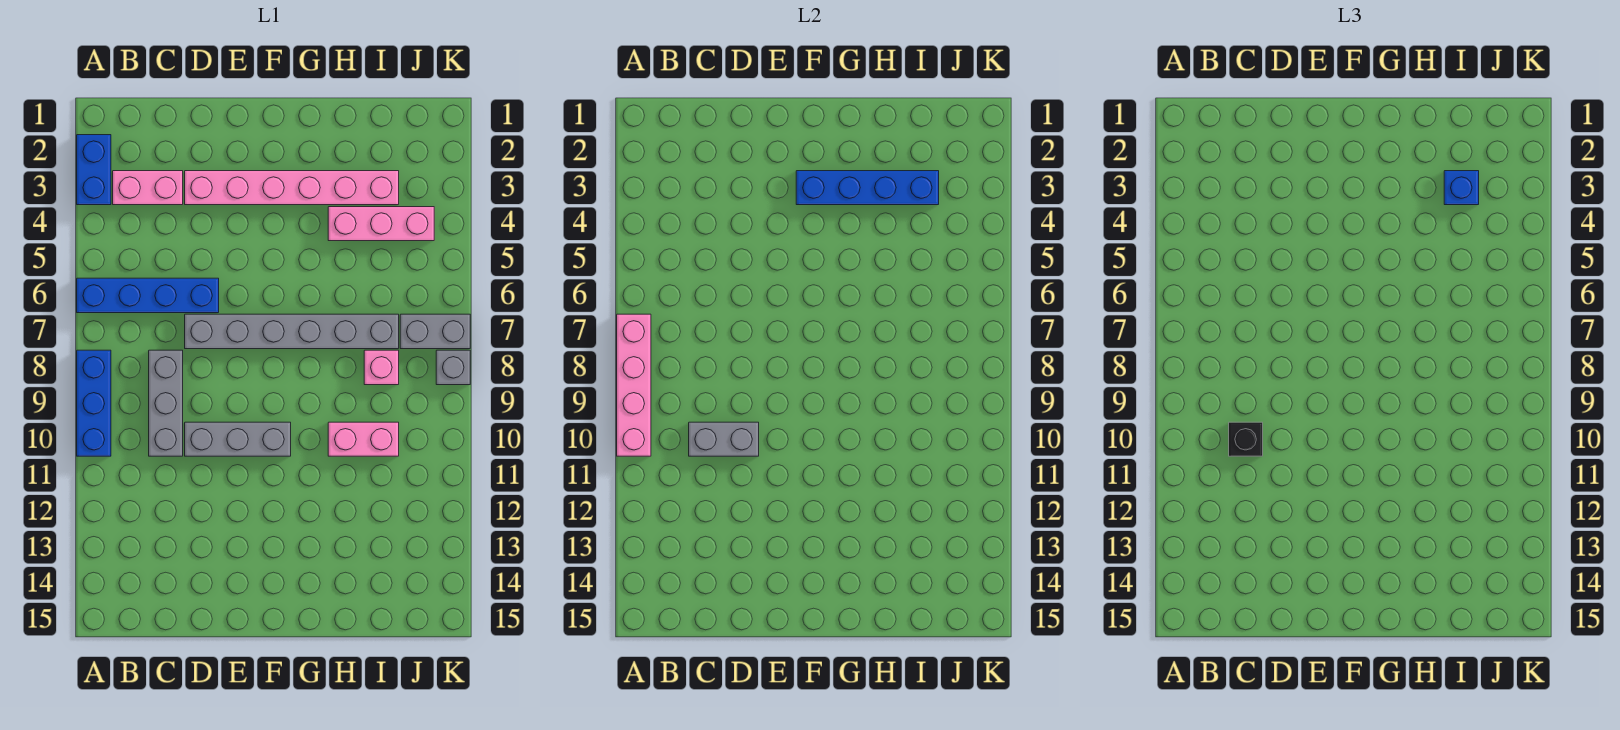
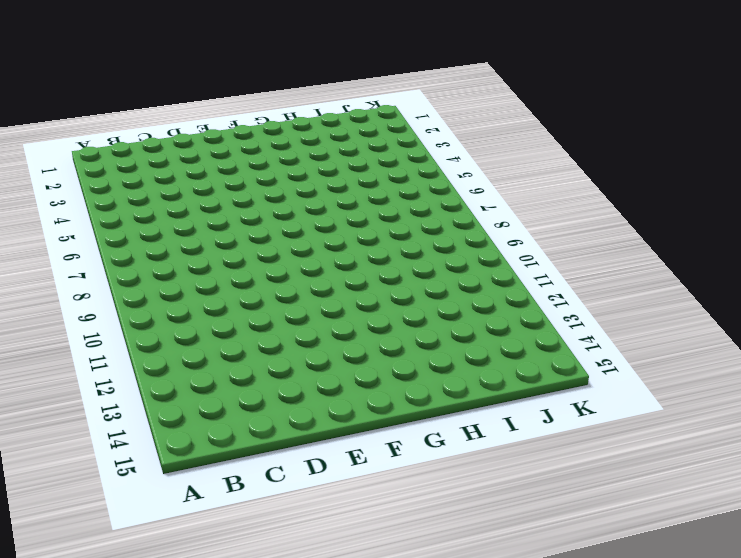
none -> blue 1x2 brick [77,135,111,205]
none -> blue 1x4 brick [77,278,219,313]
none -> blue 1x3 brick [77,350,111,456]

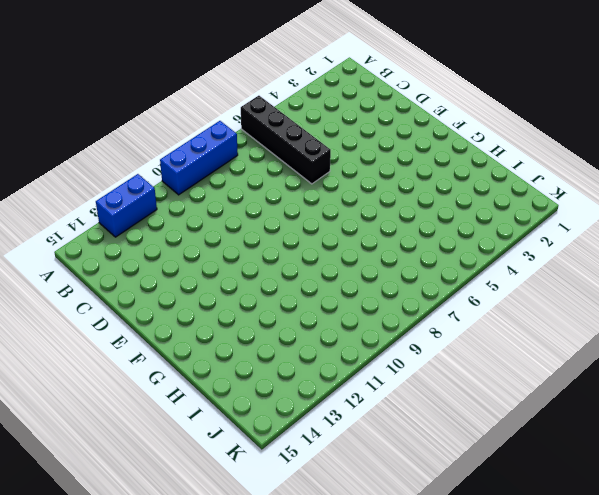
black 1x4 brick [241,96,331,184] -> blue 1x4 brick [77,278,219,313]
blue 1x2 brick [96,174,157,237] -> blue 1x2 brick moved to [77,135,111,205]
none -> pink 1x2 brick [113,171,183,205]
none -> grey 1x3 brick [149,350,183,456]
none -> pink 1x6 brick [185,171,399,205]

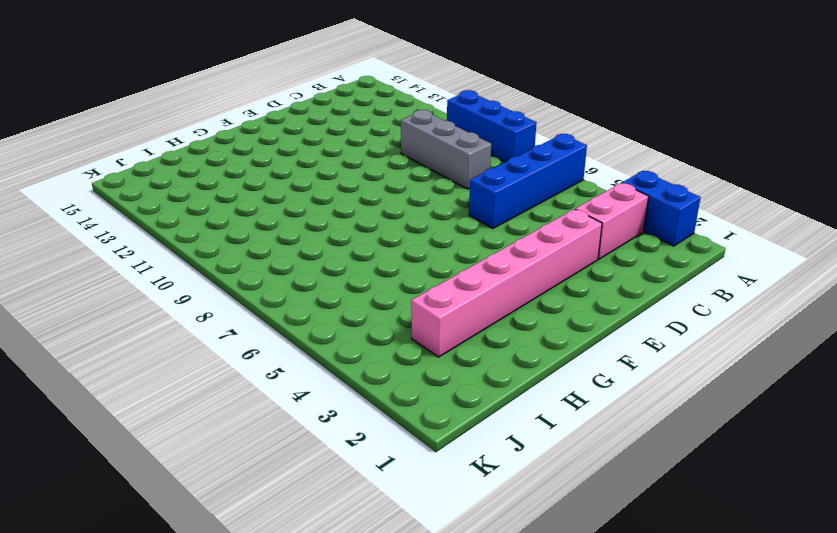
none -> grey 1x6 brick [185,314,399,349]
none -> grey 1x3 brick [185,422,291,456]
none -> pink 1x3 brick [328,207,434,241]

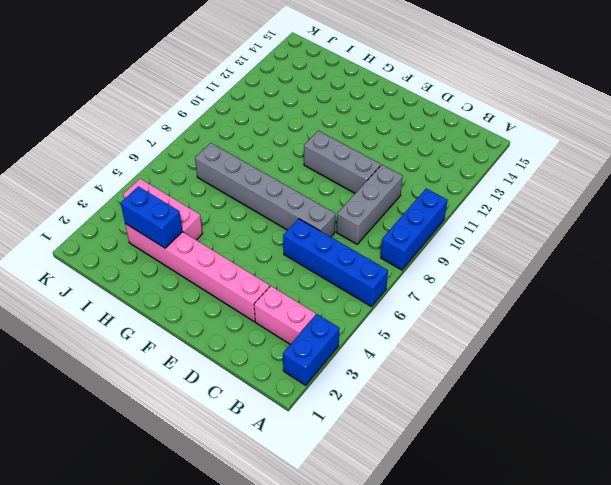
blue 1x2 brick [121,186,183,248] -> blue 1x4 brick [796,171,939,205]
none -> pink 1x2 brick [328,422,399,456]
none -> pink 1x1 brick [364,350,399,385]
none -> grey 1x2 brick [400,314,470,349]

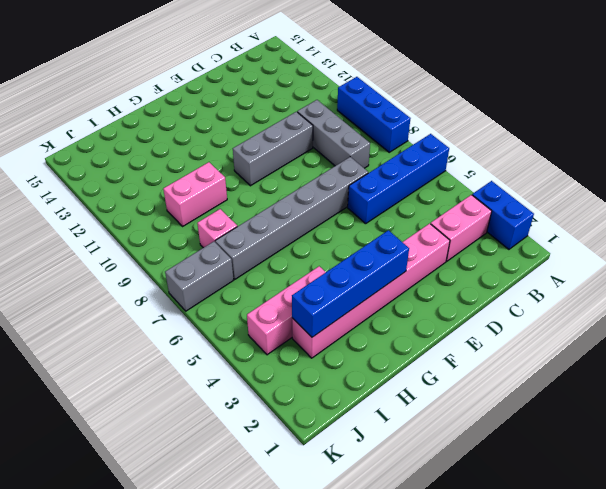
none -> grey 1x1 brick [436,350,470,385]
none -> pink 1x4 brick [617,314,651,456]
none -> grey 1x2 brick [689,422,759,456]

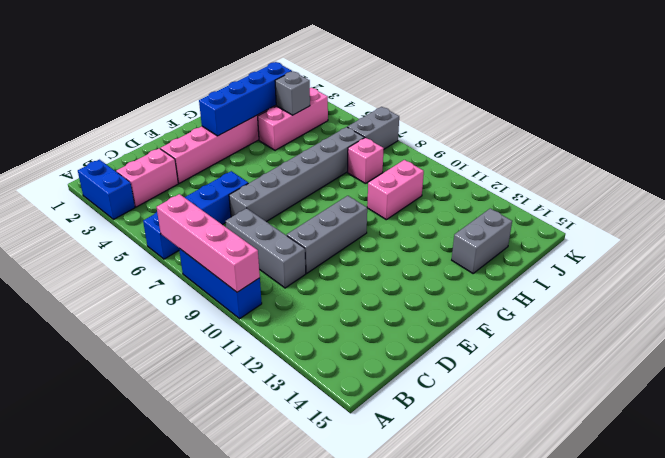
grey 1x2 brick [452,209,512,273] -> grey 1x2 brick moved to [689,422,759,456]
grey 1x1 brick [275,72,310,115] -> grey 1x1 brick moved to [436,350,470,385]
none -> black 1x1 brick [1229,422,1263,456]
none -> blue 1x1 brick [1444,171,1479,205]

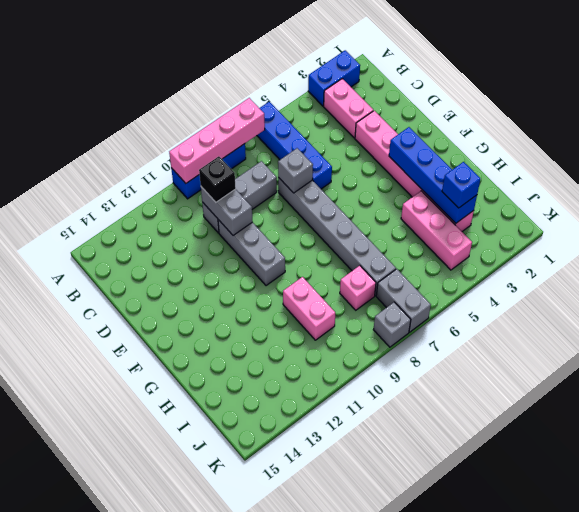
grey 1x1 brick [278,148,313,193] -> none

